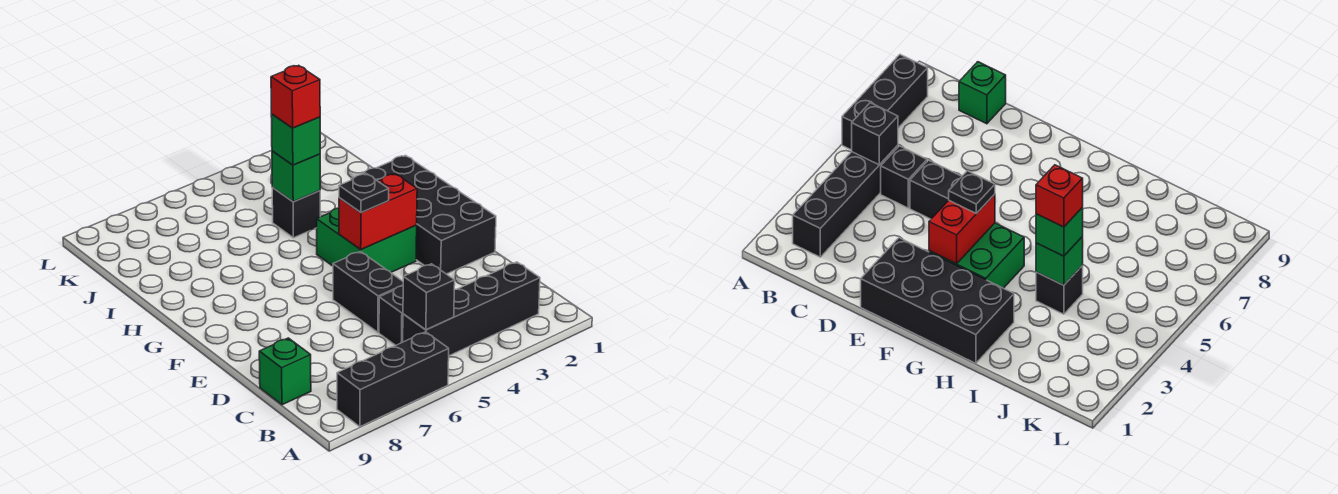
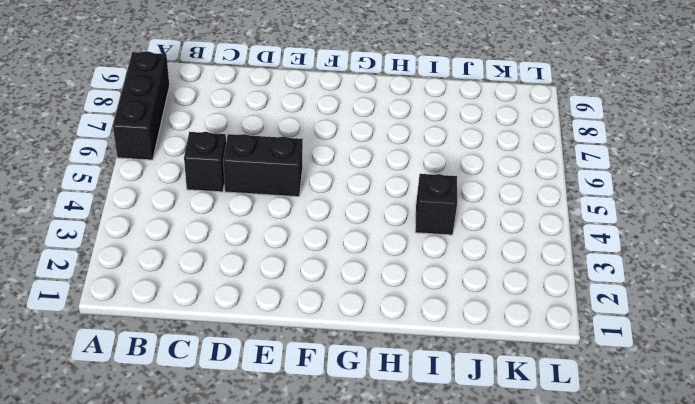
none -> black 1x4 brick [403,262,540,356]
none -> green 1x1 brick [259,338,311,405]
none -> black 2x4 brick [351,155,496,274]

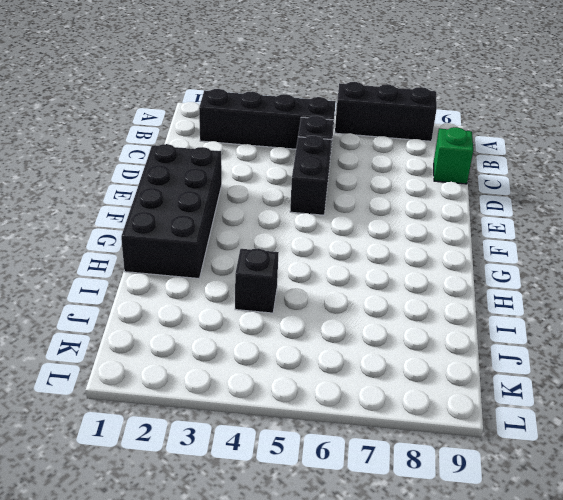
none -> green 2x2 brick [317,208,417,272]
none -> black 1x1 brick [403,264,455,330]
none -> red 1x2 brick [339,174,417,249]

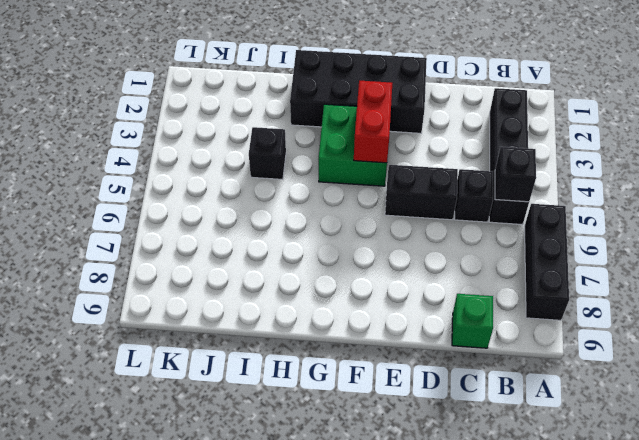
none -> green 1x1 brick [272,151,320,202]
none -> black 1x1 plate [339,174,389,213]
none -> green 1x1 brick [271,114,320,165]

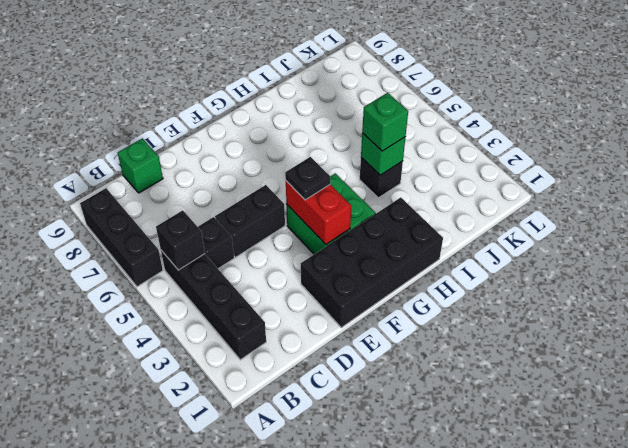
none -> red 1x1 brick [271,65,320,128]

